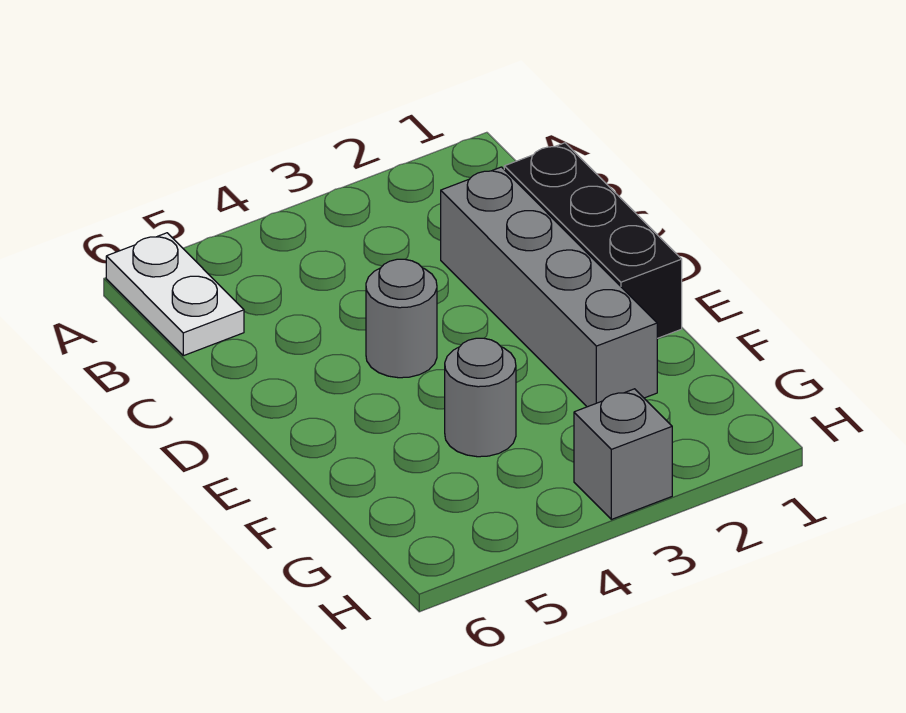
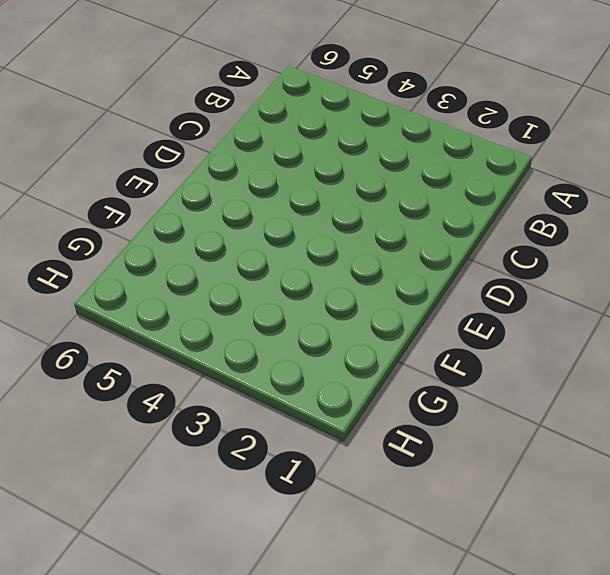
none -> white 1x2 plate [106,233,244,356]
none -> black 1x3 brick [504,143,682,338]

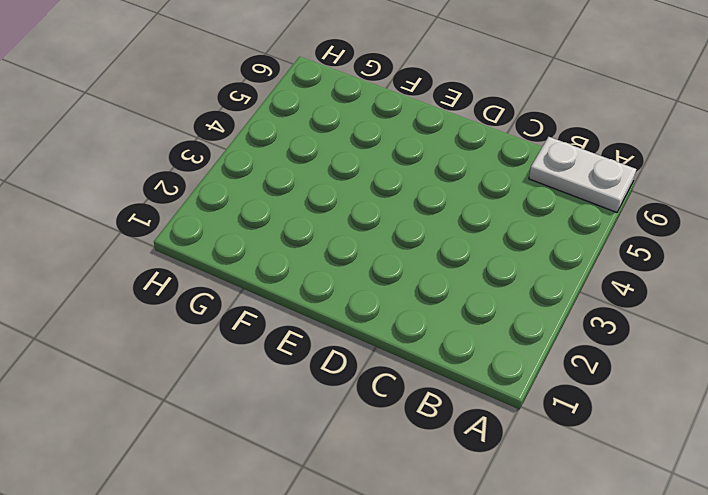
none -> black 1x3 brick [504,143,682,338]
none -> grey 1x4 brick [441,167,657,407]

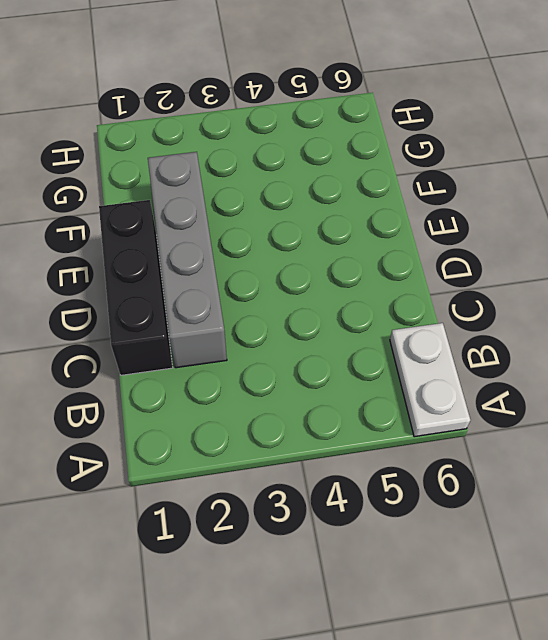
none -> grey 1x1 round brick [366,259,437,378]
none -> grey 1x1 round brick [445,338,516,457]

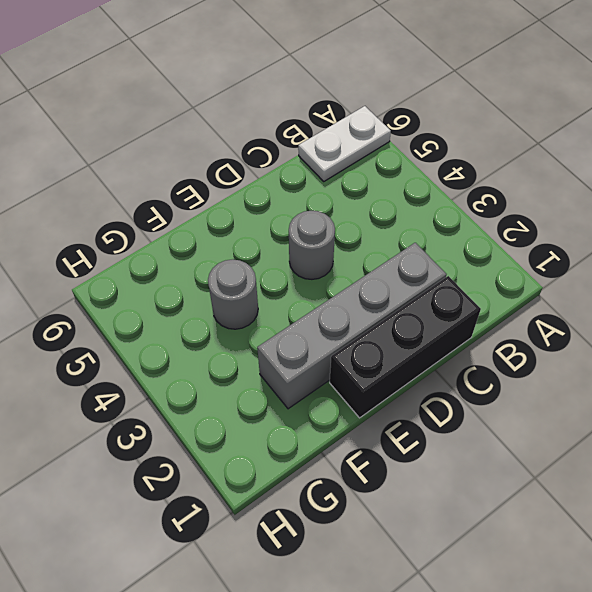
none -> grey 1x1 brick [574,389,672,519]

